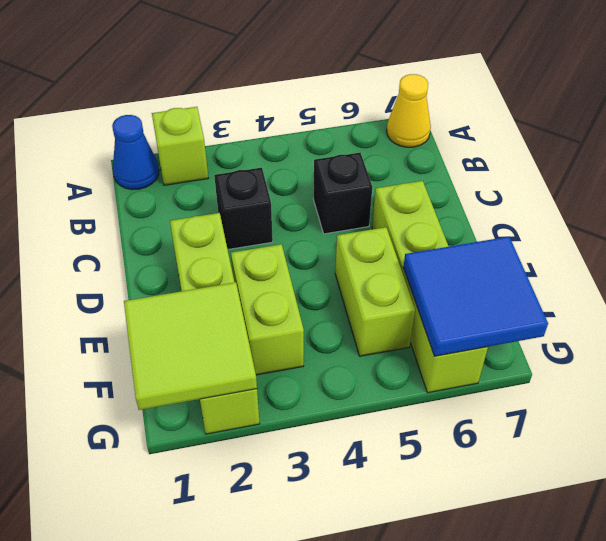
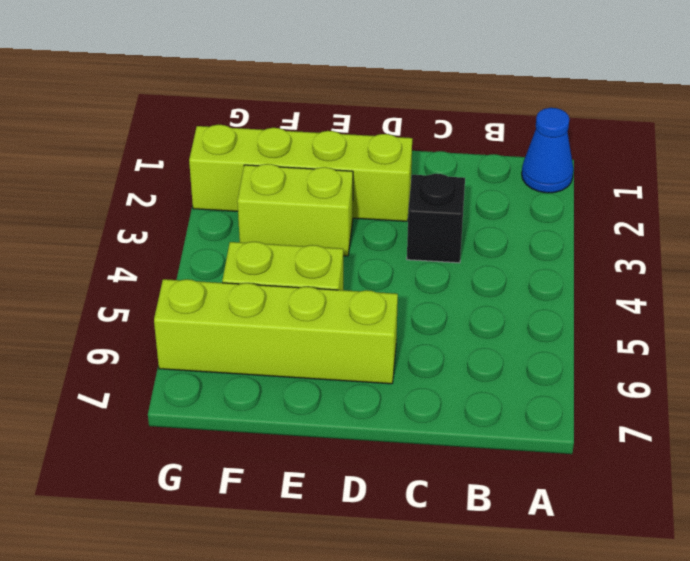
none -> lime 1x1 brick [152,107,208,185]
none -> yellow 1x1 cone [387,74,431,147]

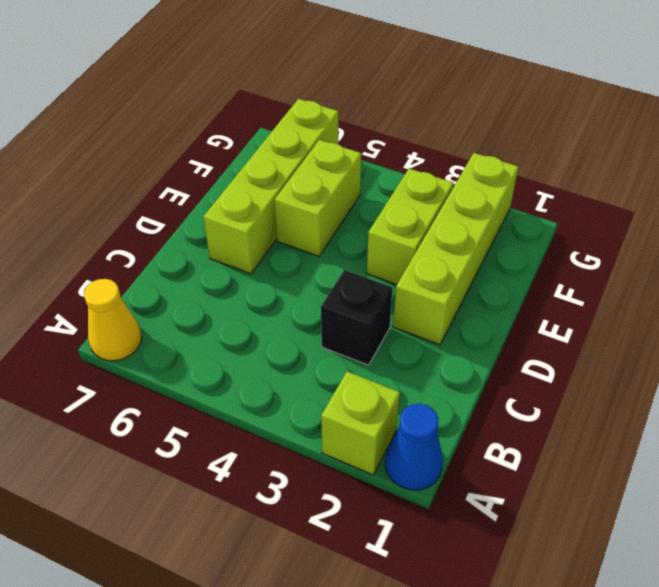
none -> black 1x1 brick [313,153,372,234]
none -> lime 2x2 tile [124,282,257,410]

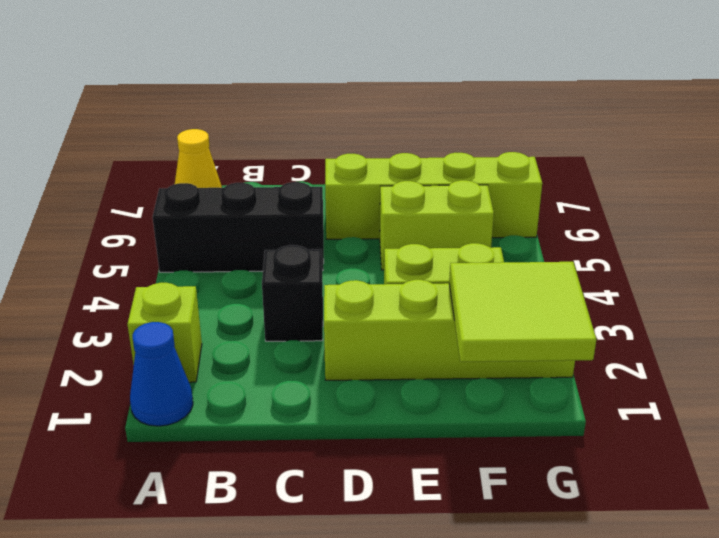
black 1x3 brick [153,182,324,272] -> black 1x1 brick [313,153,372,234]
none -> blue 2x2 tile [403,237,548,356]

